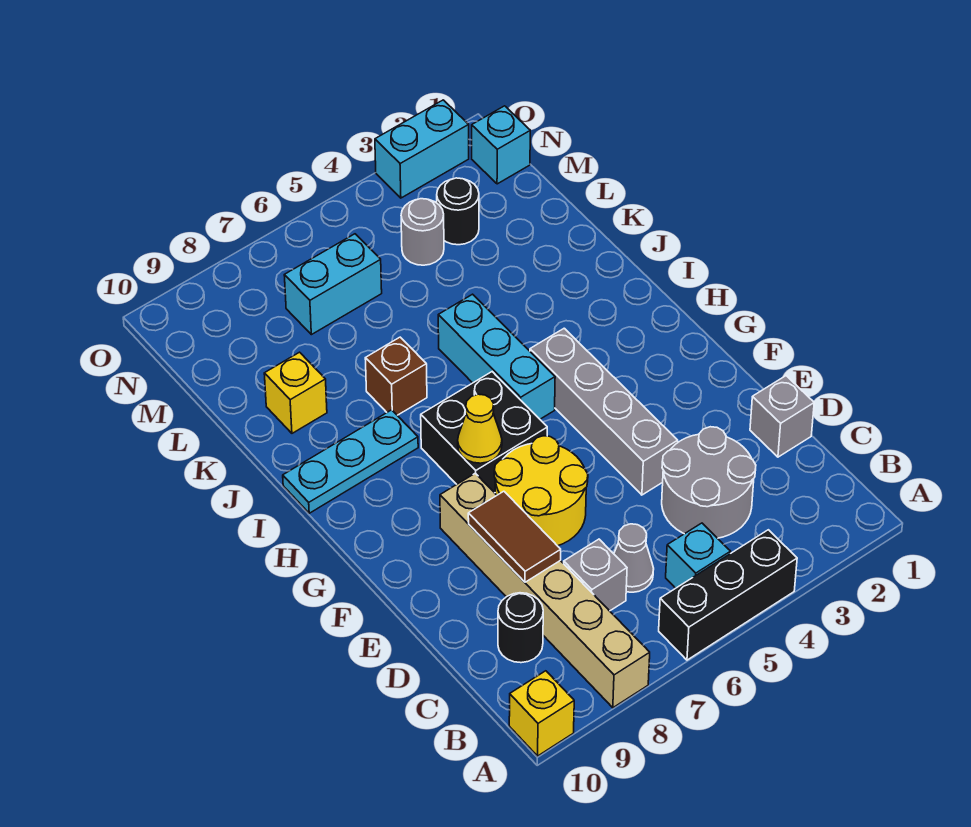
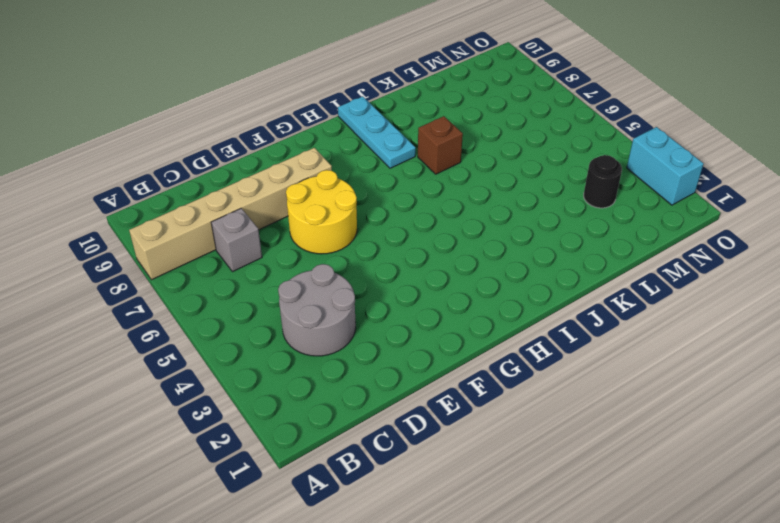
none -> black 1x3 brick [659,530,797,660]
none -> yellow 1x1 brick [509,671,574,756]
none -> cyan 1x1 brick [666,523,731,588]

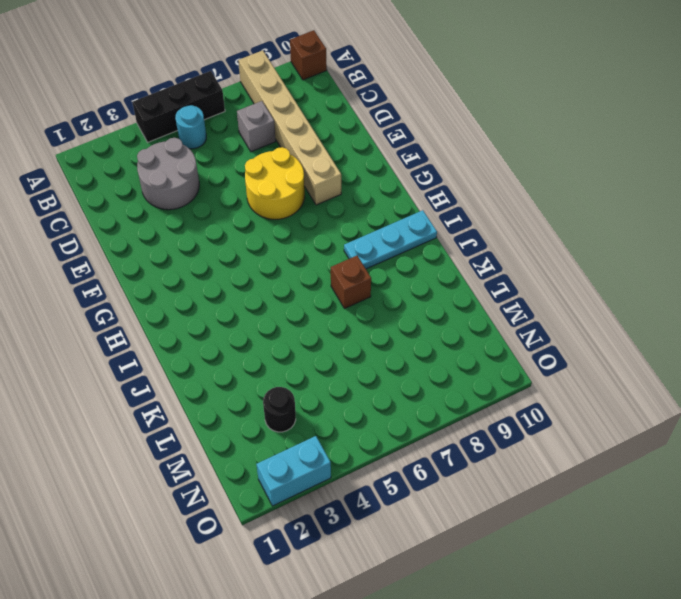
brown 1x1 brick [290,30,327,80] -> yellow 1x1 brick [509,671,574,756]
cyan 1x1 round brick [175,105,206,149] -> cyan 1x1 brick [666,523,731,588]
none -> grey 1x1 cone [614,524,654,592]
none -> black 1x1 round brick [498,593,543,663]
none -> grey 1x1 brick [750,376,814,457]

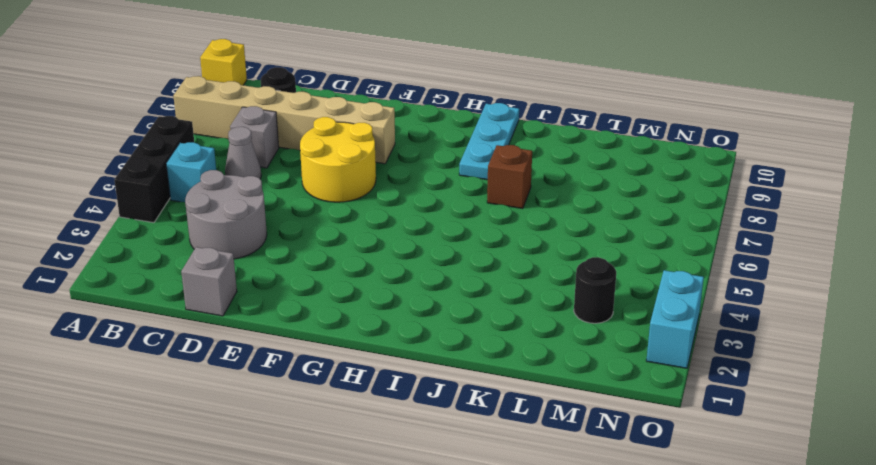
none -> grey 1x4 brick [530,328,678,495]
none -> black 2x2 brick [421,372,547,493]
none -> cyan 1x3 brick [438,294,555,419]

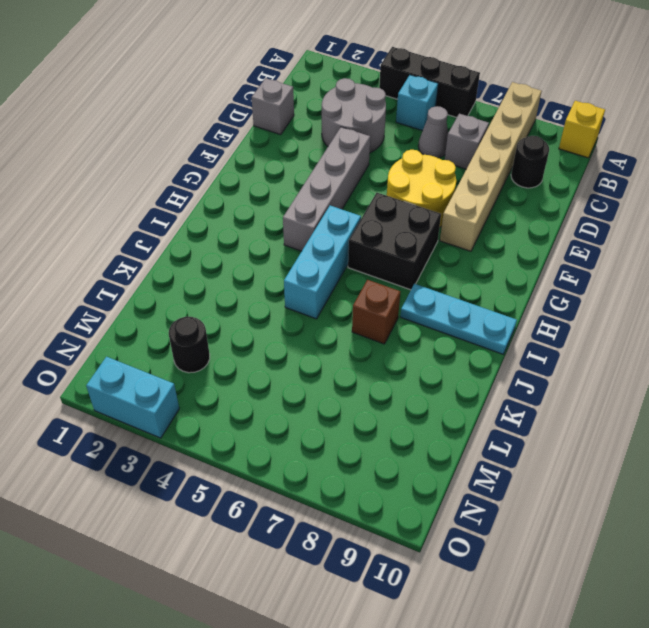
none -> yellow 1x1 brick [264,352,327,433]
none -> grey 1x1 round brick [401,199,444,265]
none -> cyan 1x2 brick [284,234,382,335]

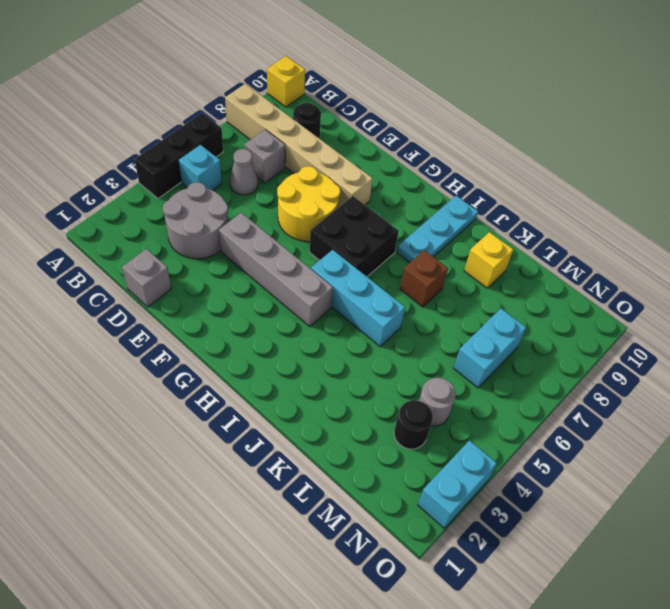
none -> cyan 1x1 brick [472,106,530,184]
none -> brown 1x2 tile [468,491,561,582]
none -> yellow 1x1 cone [458,394,502,463]

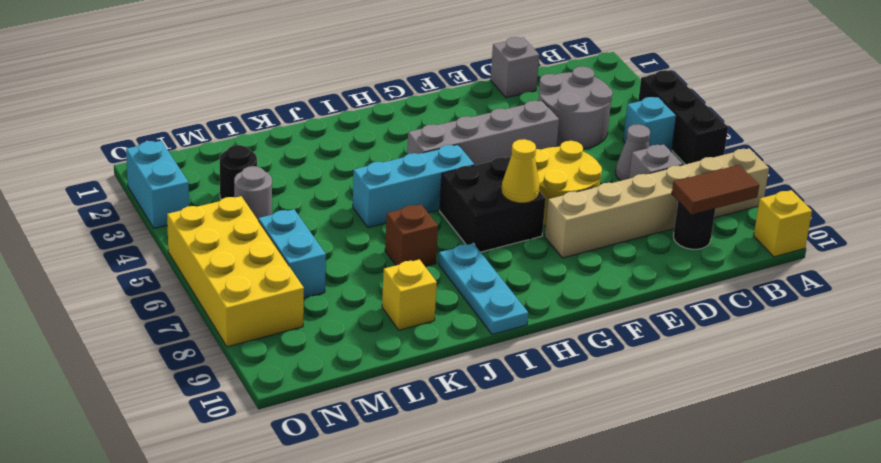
brown 1x2 tile [672,165,759,215] -> brown 1x2 tile moved to [468,491,561,582]
yellow 2x4 brick [167,196,304,347] -> none
none -> cyan 1x1 brick [472,106,530,184]

